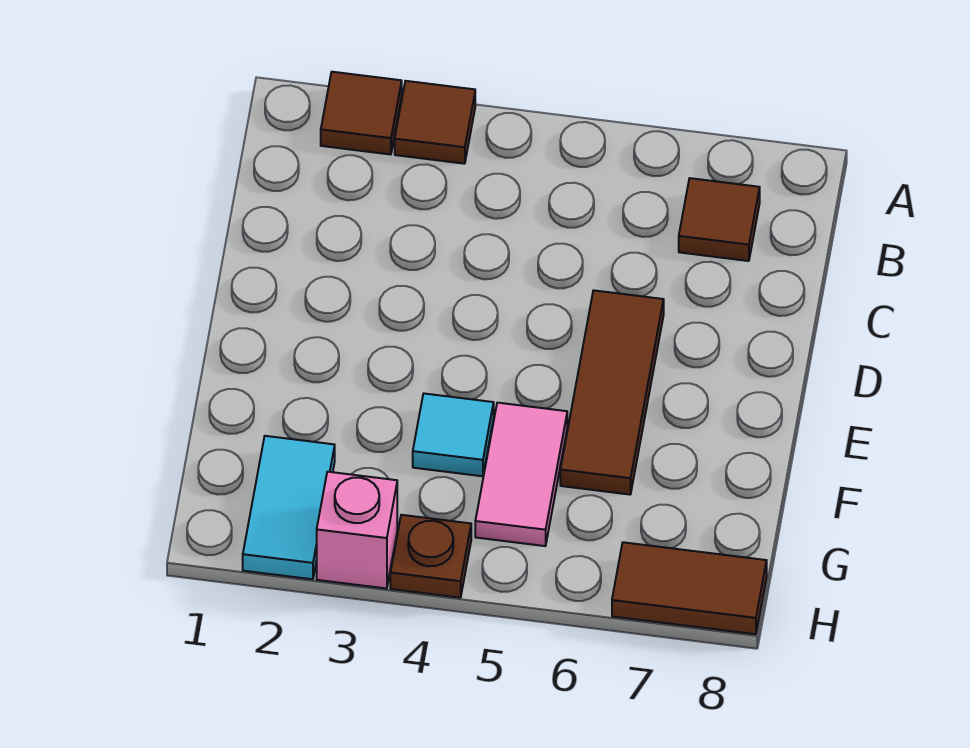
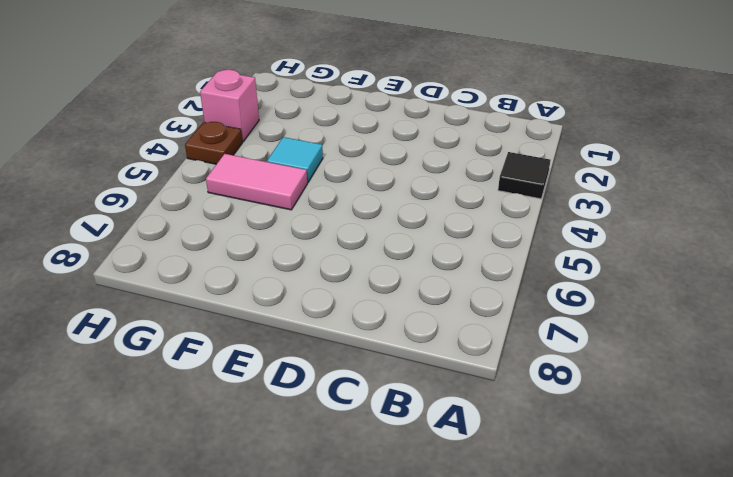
black 1x1 tile [498,152,551,199] -> brown 1x1 tile [395,81,475,164]
none -> brown 1x1 tile [321,72,402,155]
none -> brown 1x1 tile [679,178,760,261]

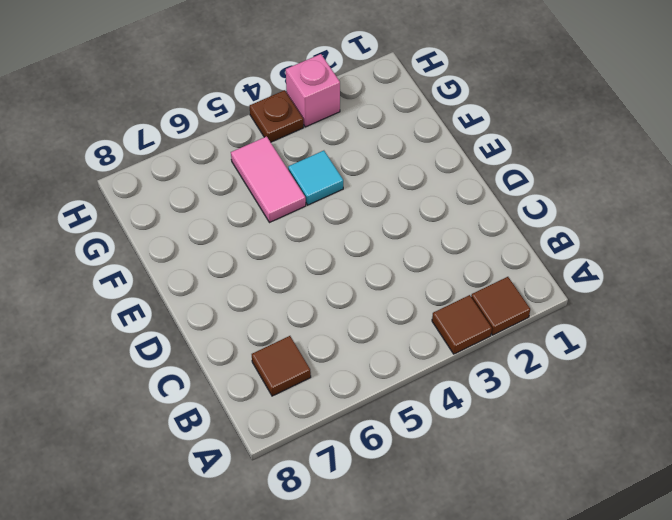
none -> brown 1x3 tile [560,290,664,495]
none -> cyan 1x2 tile [243,436,335,579]

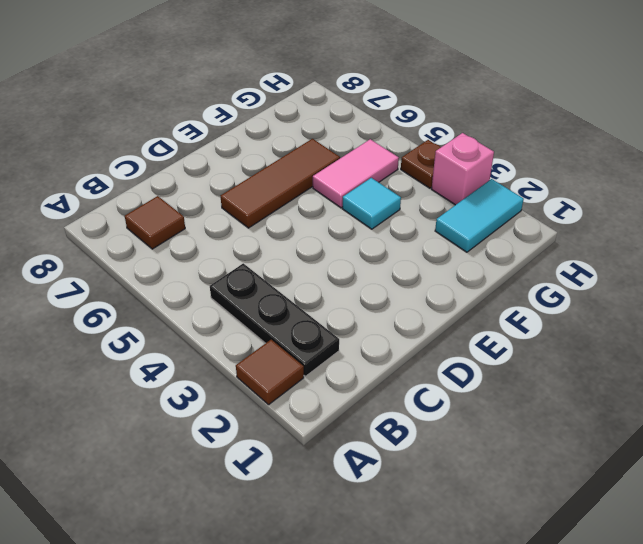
black 1x3 plate [210,263,339,376] -> none
none -> brown 1x1 tile [395,81,475,164]
none -> brown 1x2 tile [612,542,767,634]

